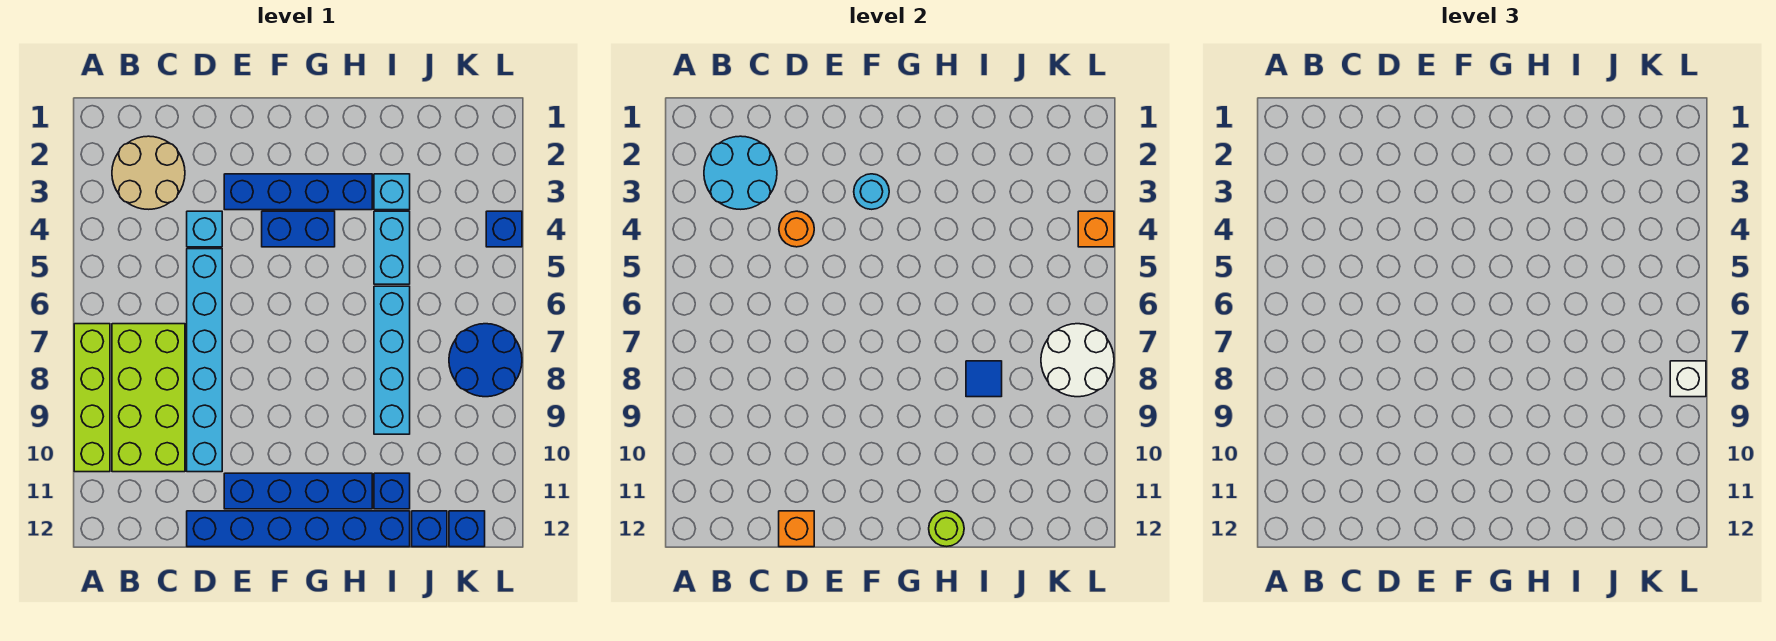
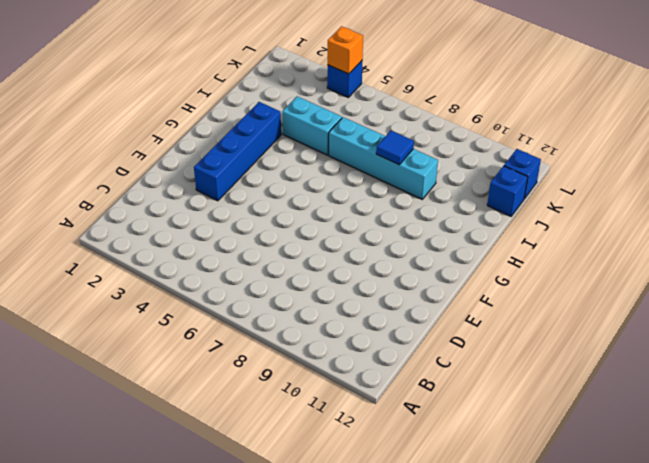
none -> lime 1x4 brick [74,324,110,472]
none -> tan 2x2 round brick [112,136,185,209]
none -> lime 2x4 brick [112,324,185,472]

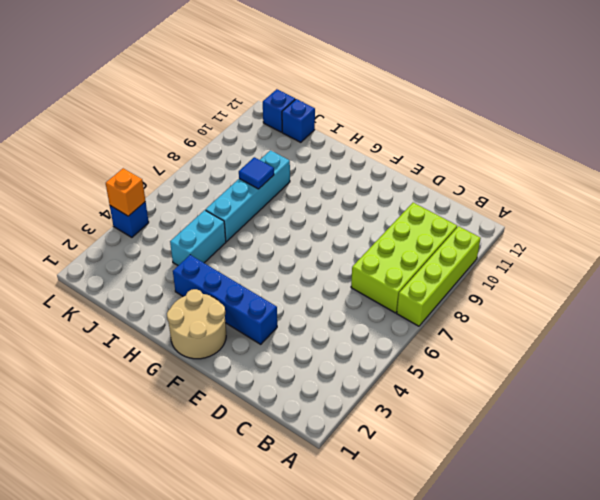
tan 2x2 round brick [167,289,226,359] -> tan 2x2 round brick moved to [112,136,185,209]
none -> cyan 1x1 brick [187,211,222,247]
none -> cyan 1x6 brick [187,249,222,472]
none -> blue 1x6 brick [187,511,410,547]

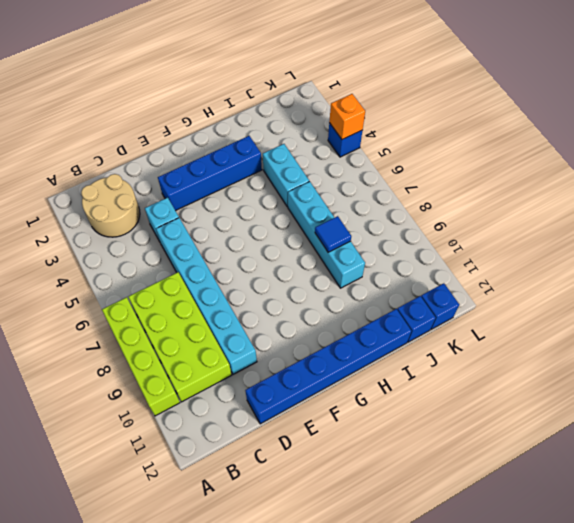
none -> blue 1x4 brick [224,473,372,509]
none -> blue 1x2 brick [262,211,335,247]
none -> cyan 1x1 brick [374,174,410,210]

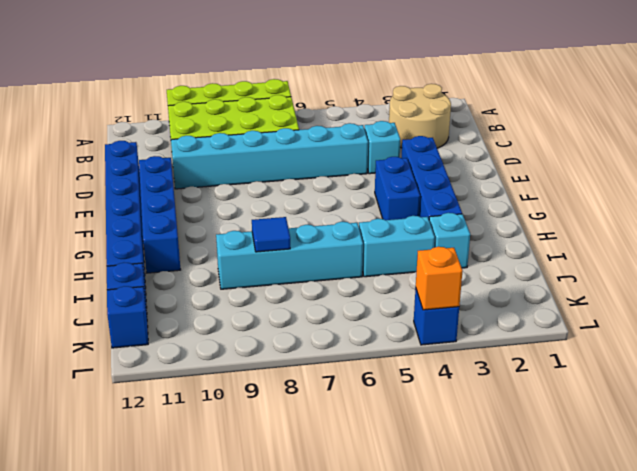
none -> blue 1x1 brick [374,473,410,509]
none -> blue 2x2 round brick [449,324,522,397]
none -> cyan 2x2 round brick [704,136,777,209]

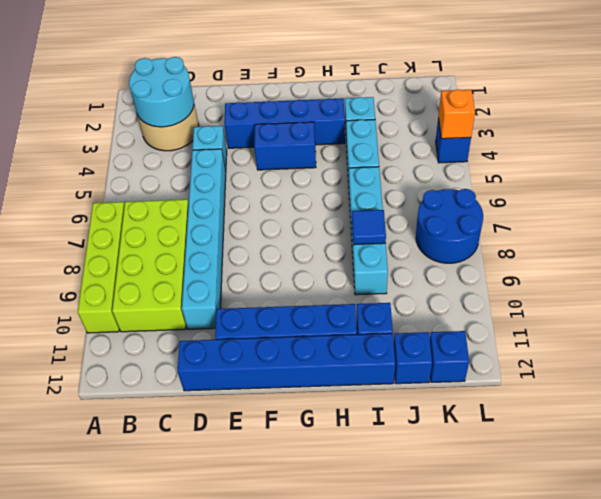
none -> orange 1x1 round brick [779,211,814,247]
none -> orange 1x1 brick [779,511,814,547]
none -> cyan 1x1 round brick [854,174,889,209]

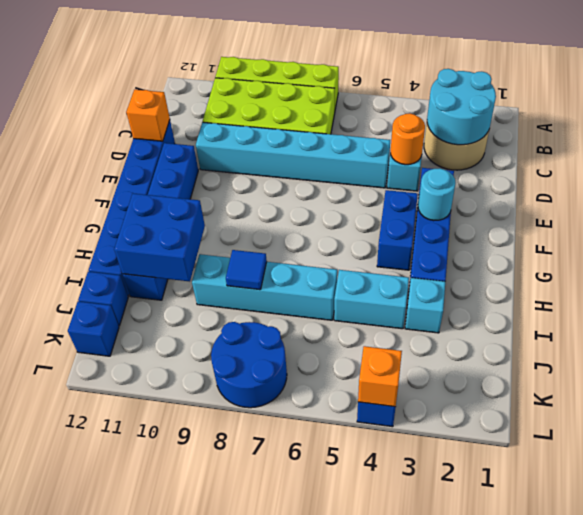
blue 2x2 brick [114,193,205,282] -> none
none -> lime 1x1 round brick [929,511,964,546]
none -> white 2x2 round brick [1041,324,1114,397]
none -> white 1x1 brick [1670,361,1706,397]

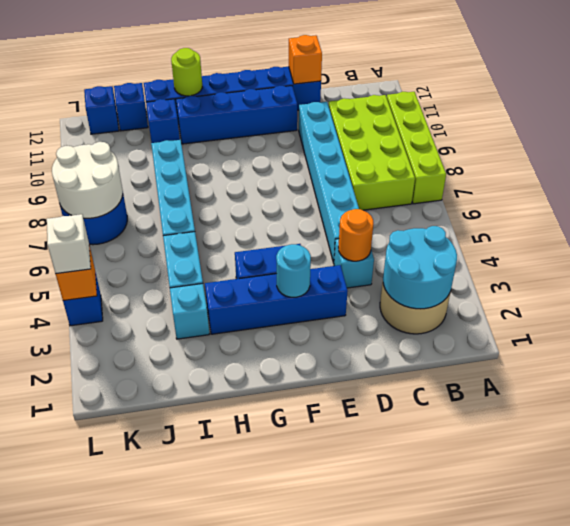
white 1x1 brick [47,214,91,274] -> white 1x1 brick moved to [1670,361,1706,397]
none -> blue 1x1 tile [966,361,1002,397]

